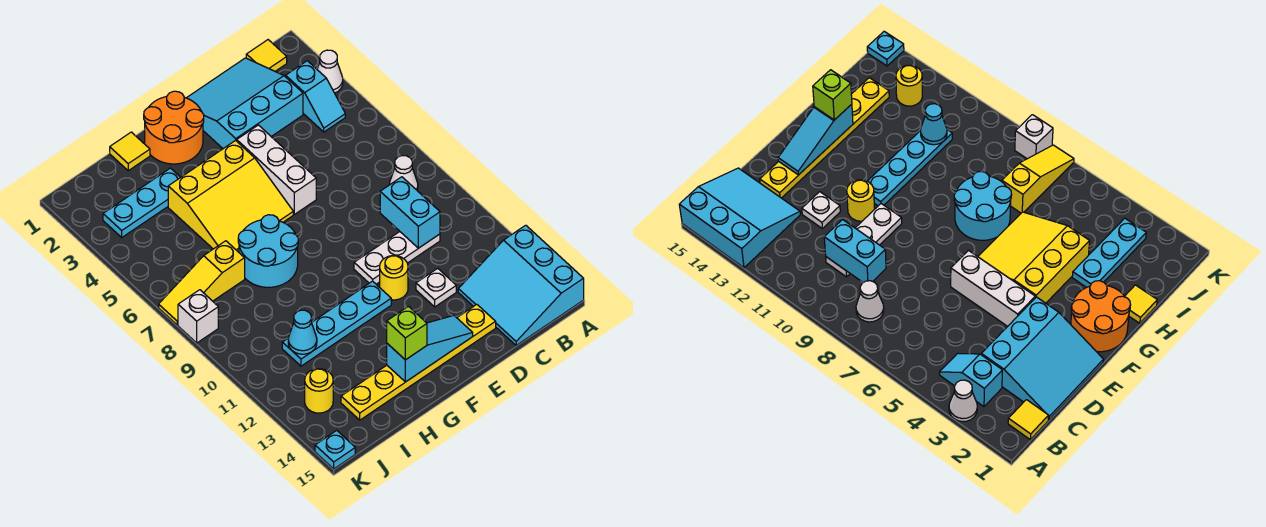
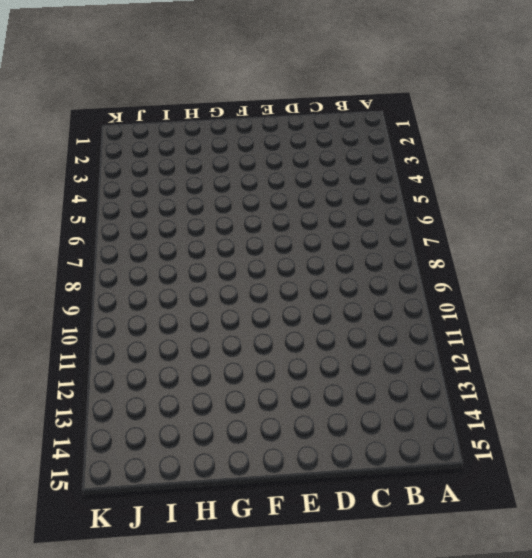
none -> white 1x1 cone [317,50,343,93]
none -> cyan 3x3 slope [458,225,584,345]
none -> yellow 1x1 tile [246,40,287,71]

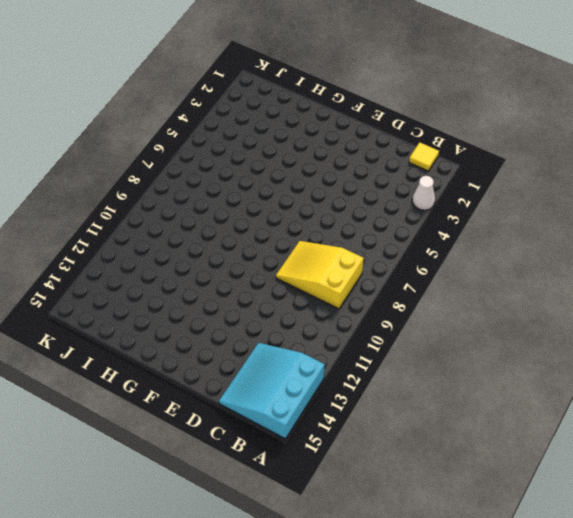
yellow 2x3 slope [276,241,364,309] -> white 1x1 cone [389,156,418,191]
none -> cyan 1x2 slope [286,61,345,132]
none -> cyan 3x3 slope [187,58,303,149]
none -> white 1x3 plate [354,232,440,284]

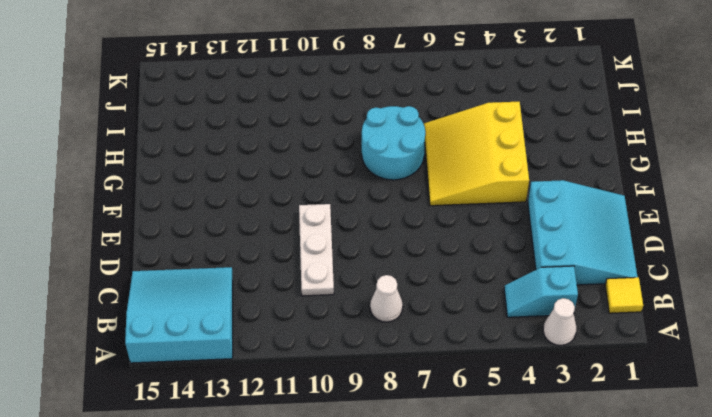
none -> white 1x1 plate [416,268,456,307]
none -> yellow 1x6 plate [341,304,496,420]
none -> white 1x3 brick [237,125,316,214]

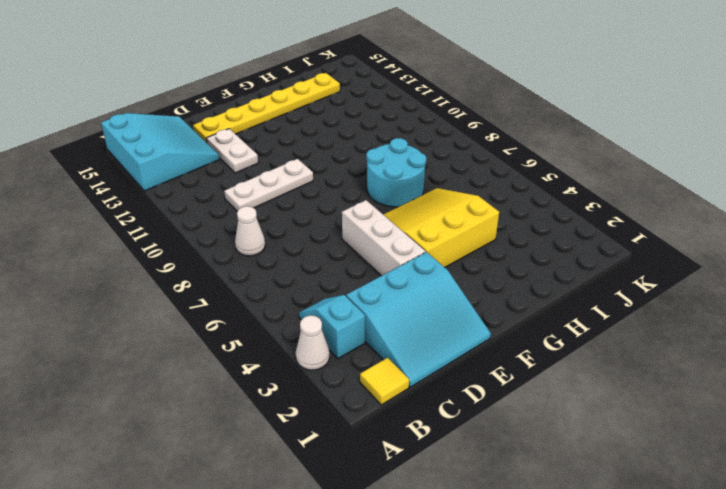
white 1x2 plate [206,129,258,173] -> white 1x1 plate [416,268,456,307]
none -> yellow 1x1 round brick [380,256,408,300]
none -> orange 2x2 round brick [144,91,204,164]
none -> cyan 1x4 plate [282,281,391,366]

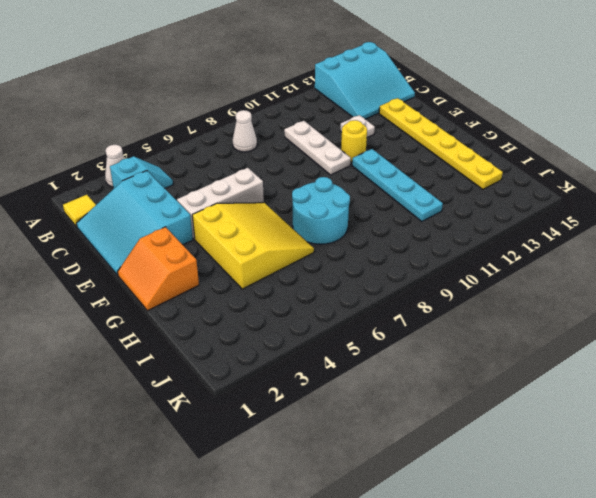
orange 2x2 slope [118,227,199,311] -> orange 2x2 round brick [144,91,204,164]
none -> yellow 1x1 tile [110,132,150,171]
none -> cyan 1x3 plate [103,168,181,237]
none -> yellow 1x3 slope [159,241,245,325]

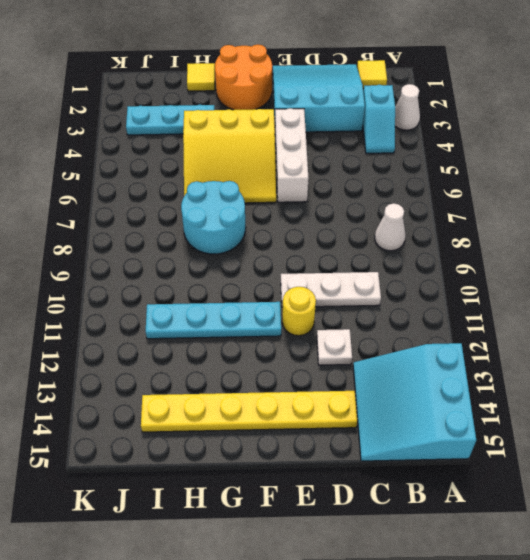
none -> yellow 1x3 slope [159,241,245,325]
none -> yellow 1x1 round brick [305,369,333,413]
none -> white 1x1 brick [178,290,218,343]

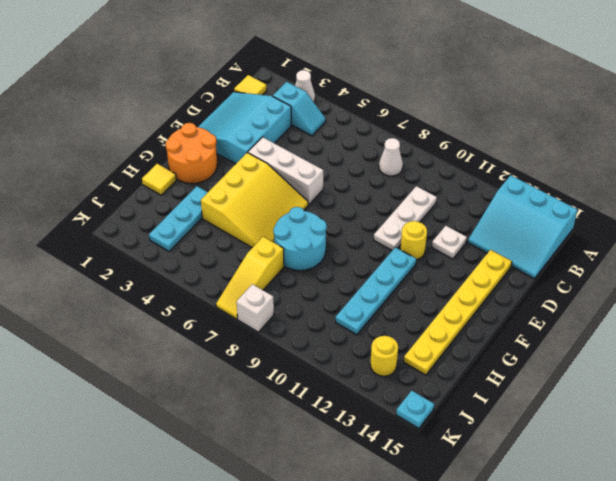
none -> cyan 1x2 brick [380,177,440,248]
none -> cyan 1x3 slope [387,316,473,382]
none -> cyan 1x1 cone [288,310,317,354]

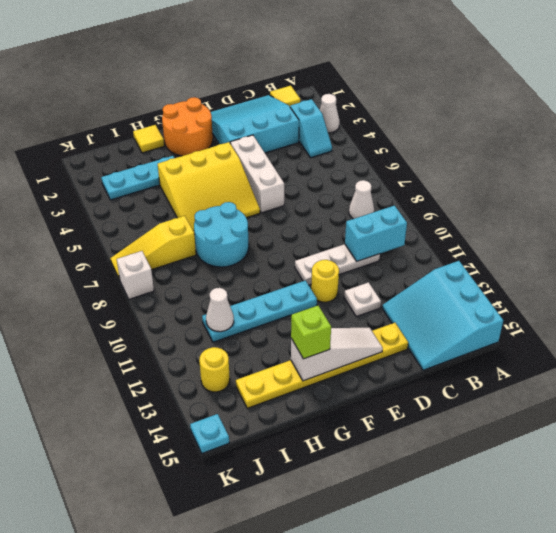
cyan 1x2 brick [345,206,407,261] -> cyan 1x2 brick turned to [380,177,440,248]
white 1x3 slope [291,328,383,381] -> cyan 1x3 slope [387,316,473,382]
white 1x1 cone [206,288,234,332] -> cyan 1x1 cone [288,310,317,354]

